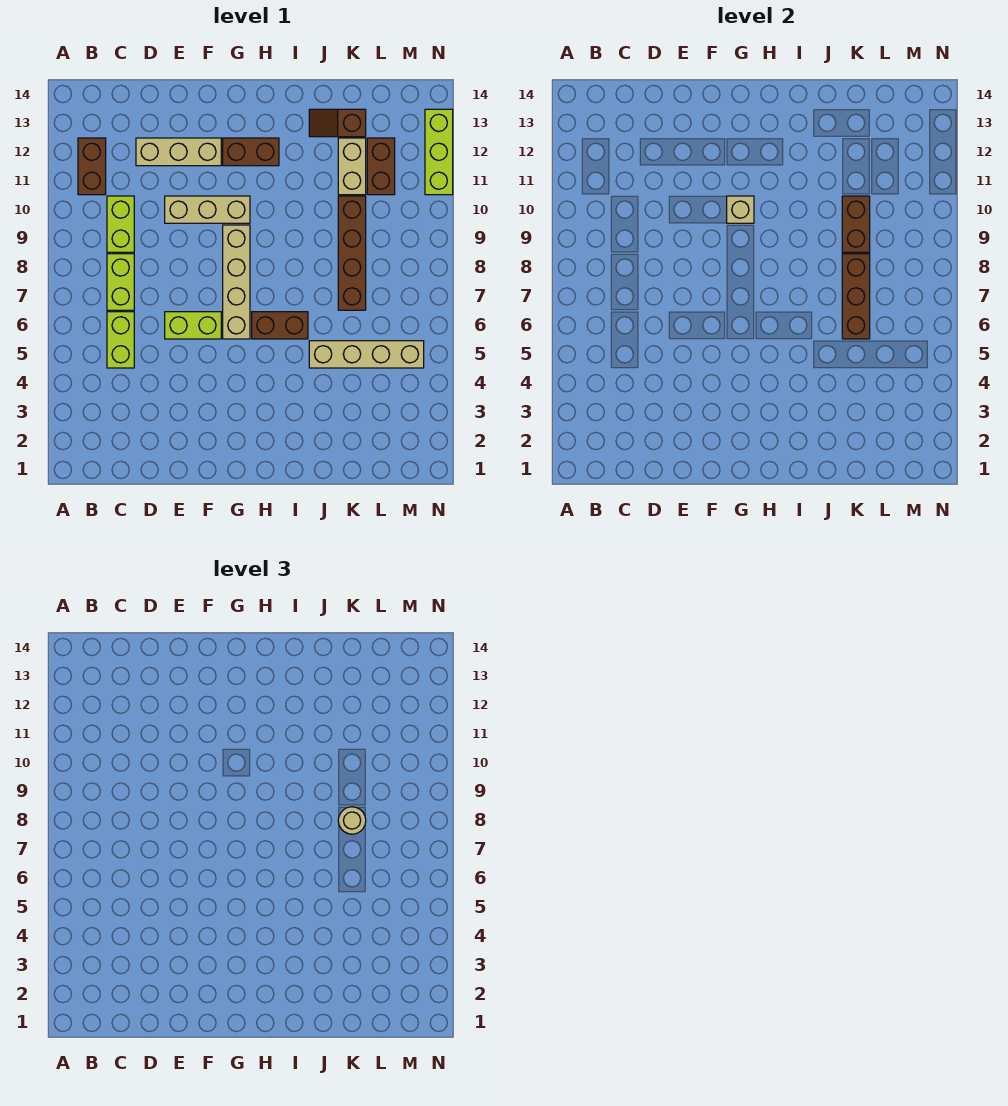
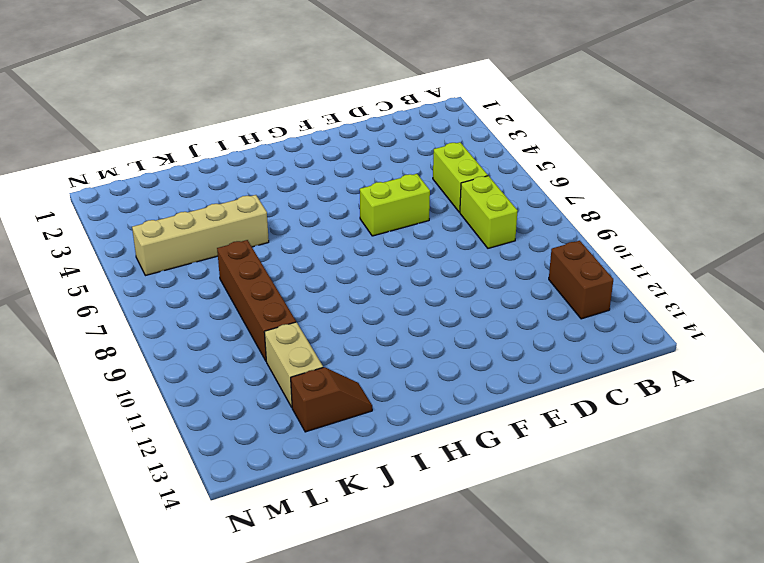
none -> lime 1x2 brick [107,196,134,252]
none -> tan 1x3 brick [136,138,221,166]
none -> tan 1x3 brick [165,196,250,223]

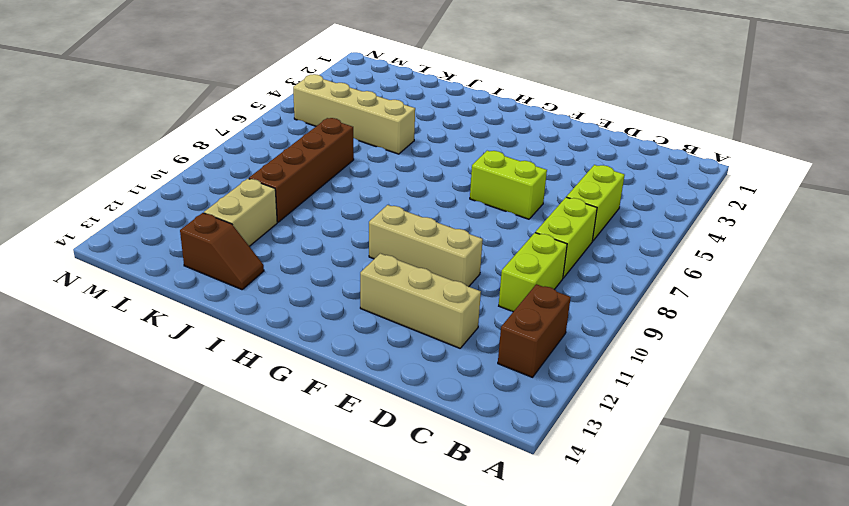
none -> tan 1x4 brick [223,225,250,339]
none -> brown 1x2 brick [223,138,279,166]
none -> brown 1x2 brick [252,312,308,339]

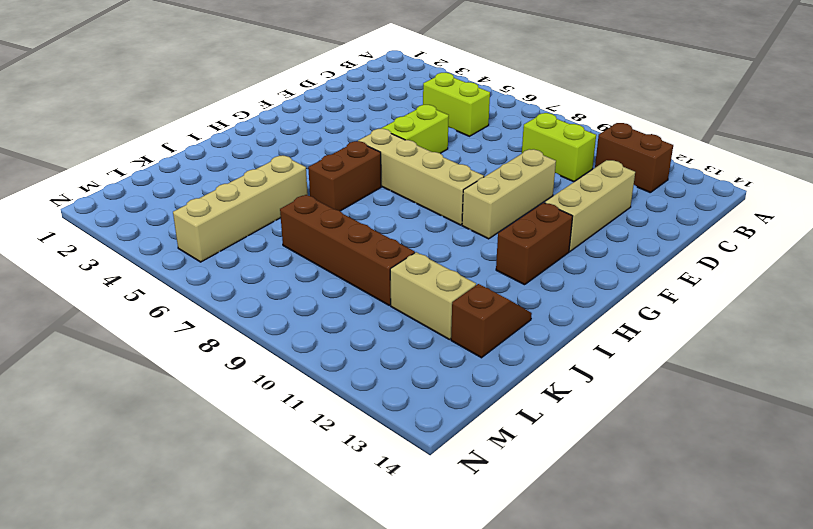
none -> lime 1x2 brick [107,254,134,310]
none -> brown 1x2 brick [367,138,395,195]
none -> lime 1x3 brick [425,109,453,195]

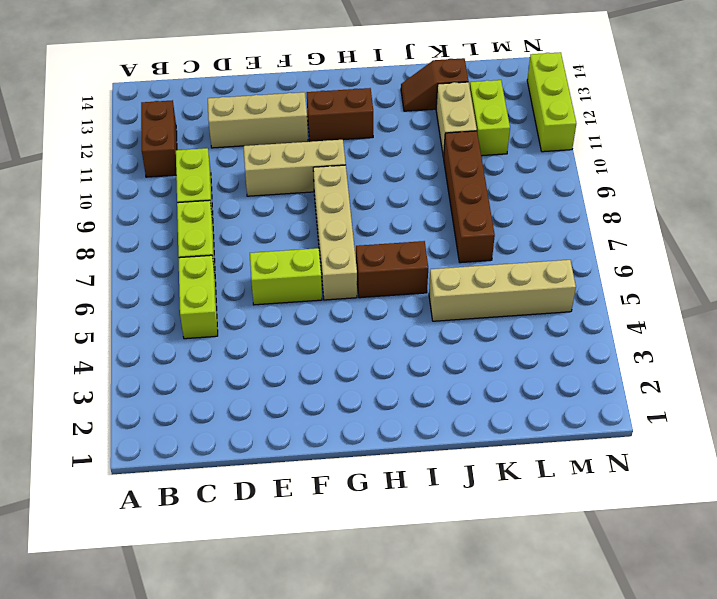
lime 1x2 brick [470,80,510,156] -> brown 1x2 brick [367,138,395,195]
none -> tan 1x1 brick [727,196,754,223]
none -> brown 1x3 brick [842,254,870,339]
none -> brown 1x2 brick [842,196,870,252]

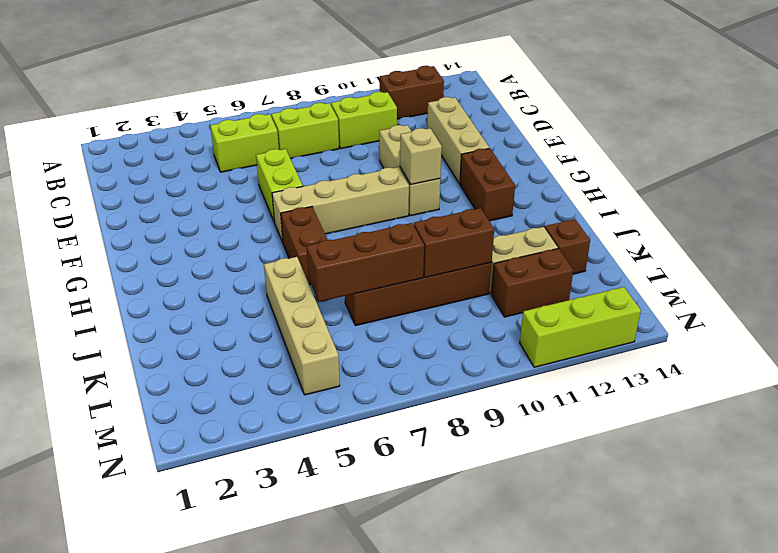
none -> tan 1x1 round brick [338,807,366,834]

